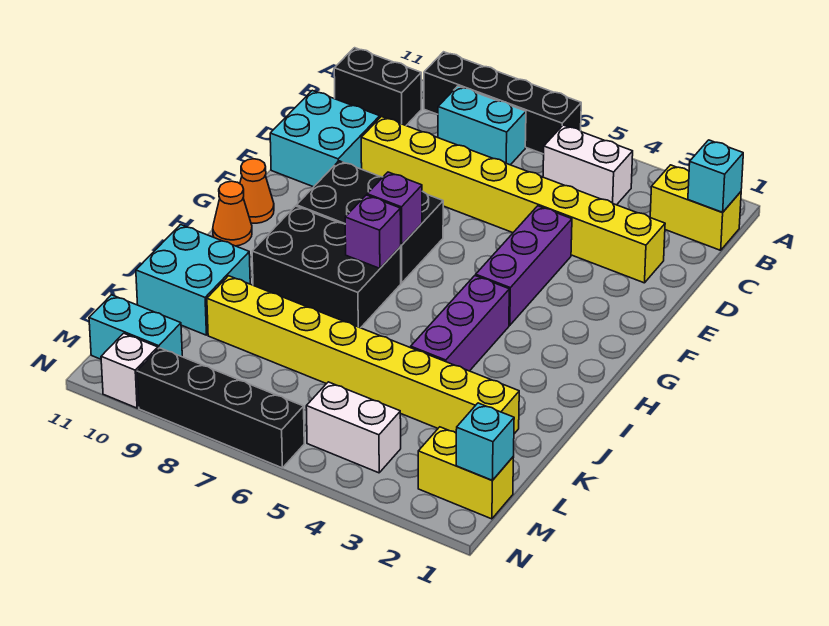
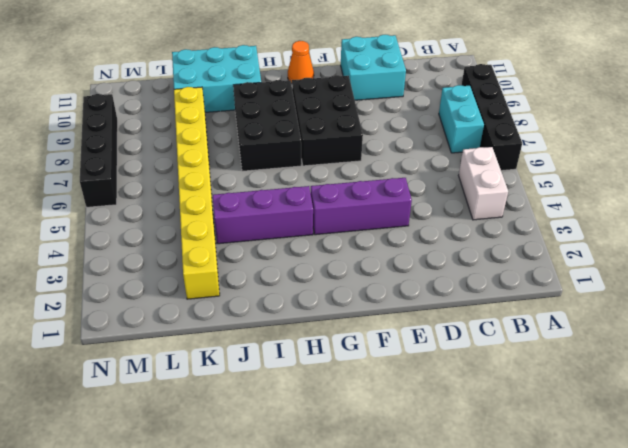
cyan 2x3 brick [172,45,261,112] -> cyan 2x2 brick [136,225,250,335]
none -> yellow 1x2 brick [650,165,741,250]
none -> black 1x2 brick [334,48,421,125]
none -> yellow 1x8 brick [361,117,665,283]

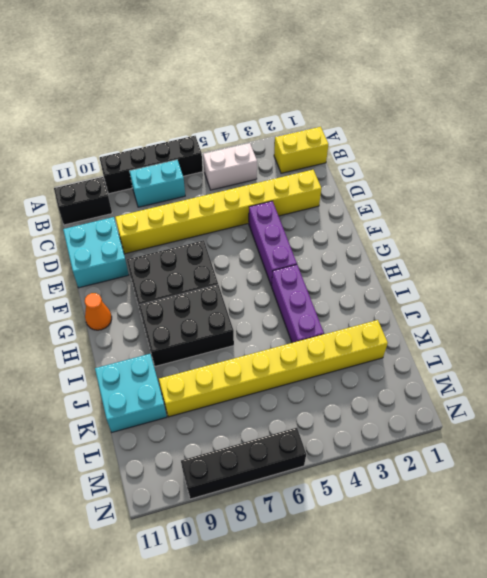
none -> orange 1x1 cone [213,181,252,246]
none -> yellow 1x2 brick [418,427,514,519]
none -> white 1x2 brick [306,382,401,473]

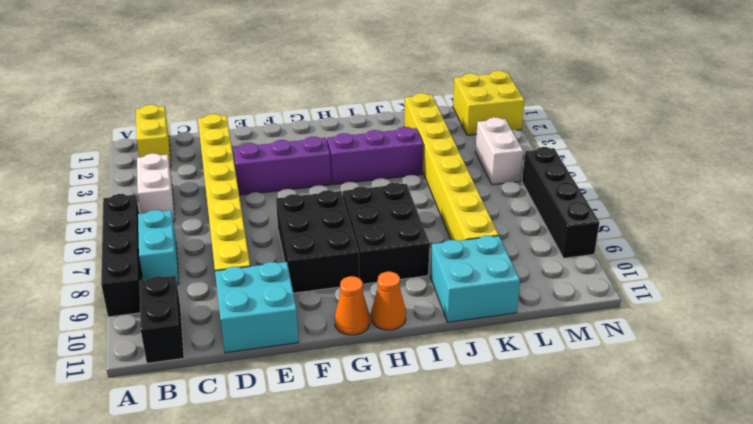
yellow 2x2 brick [453,71,524,135] -> yellow 1x2 brick [418,427,514,519]
none -> cyan 1x2 brick [89,295,182,359]
none -> white 1x1 brick [101,333,158,408]
none -> cyan 1x1 brick [688,140,743,212]

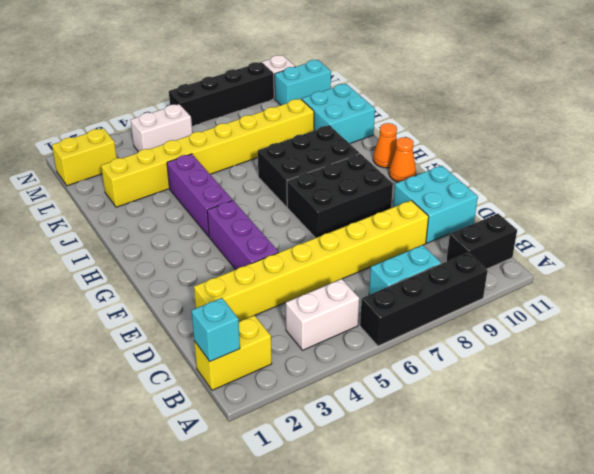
none -> purple 1x1 brick [367,172,422,245]
none -> purple 1x1 brick [345,195,401,268]
none -> cyan 1x1 brick [456,403,514,480]

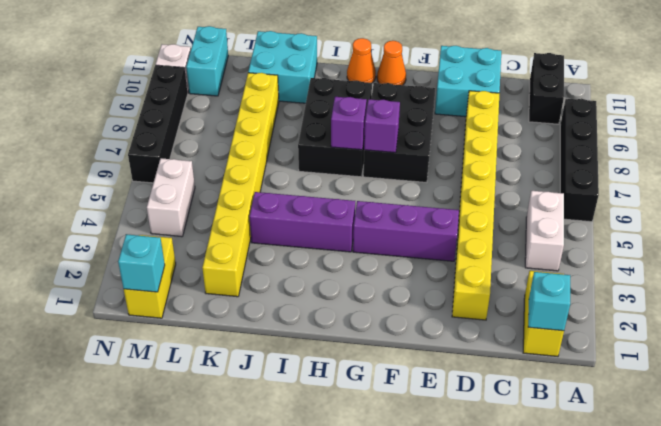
none -> cyan 1x2 brick [438,86,526,165]

